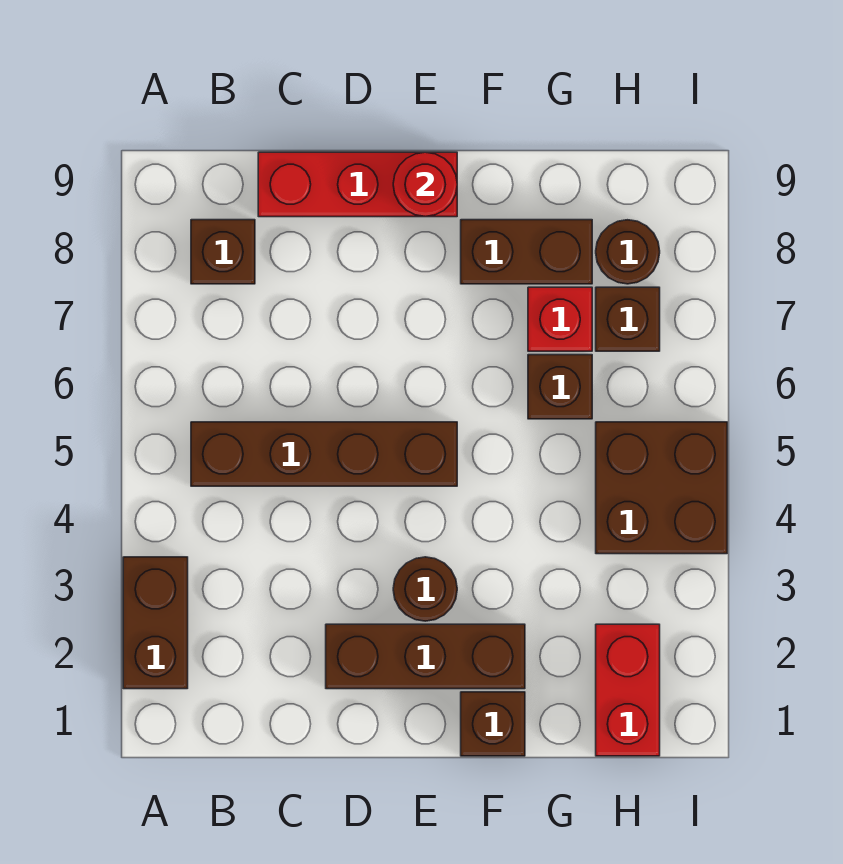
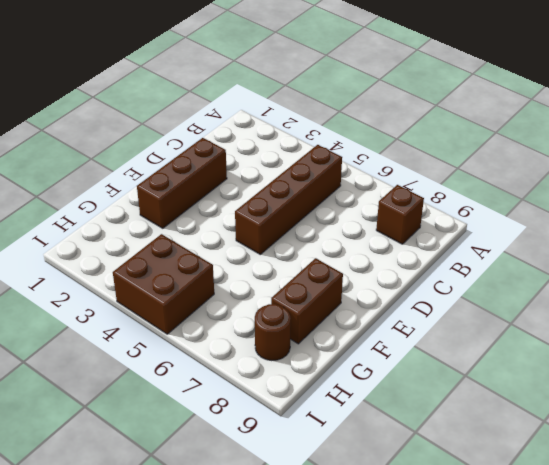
none -> brown 1x2 brick [123,557,188,689]
none -> red 1x3 brick [258,152,457,217]
none -> brown 1x1 round brick [393,557,457,621]

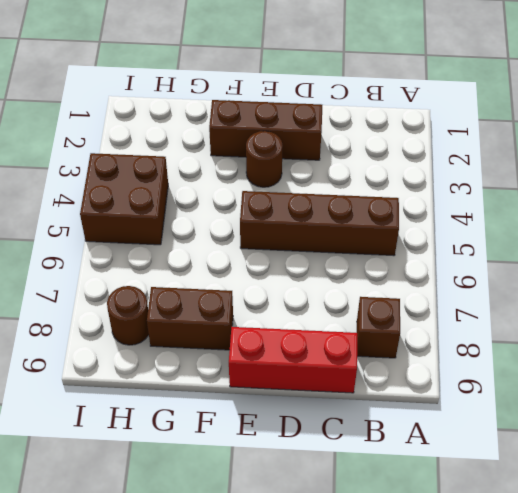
none -> brown 1x2 brick [123,557,188,689]
none -> brown 1x1 brick [461,692,525,756]
none -> brown 1x1 brick [528,355,592,419]

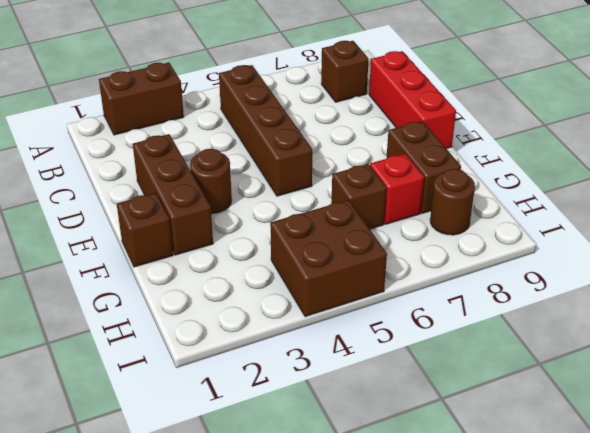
none -> red 1x2 brick [596,624,660,756]
none -> brown 1x1 brick [596,287,660,351]
none -> red 1x1 round brick [393,152,457,217]

